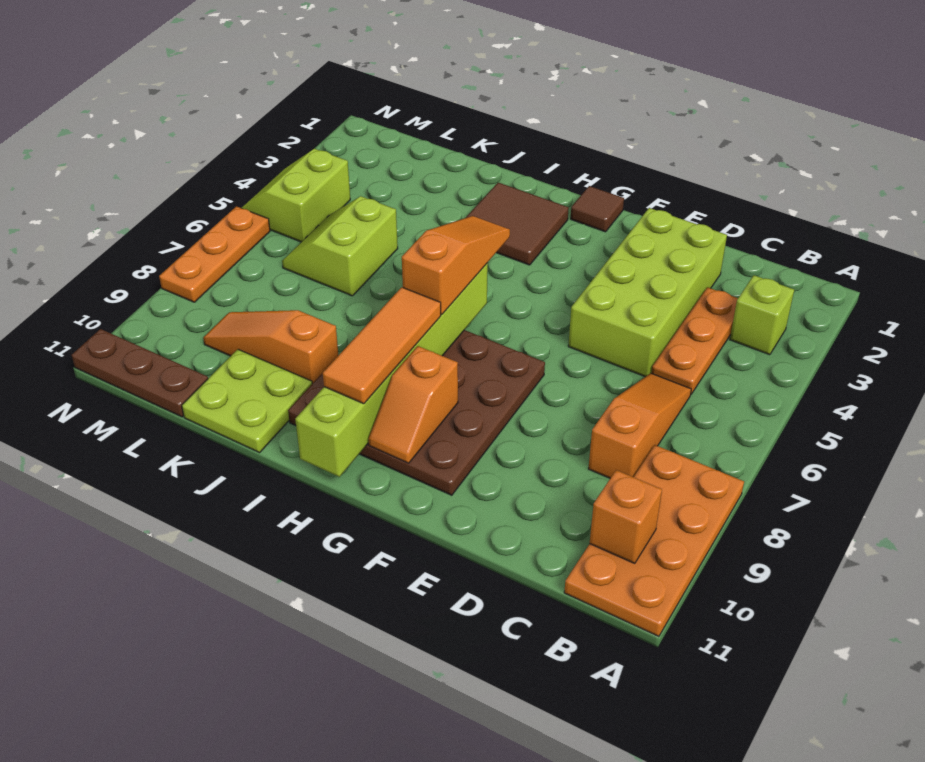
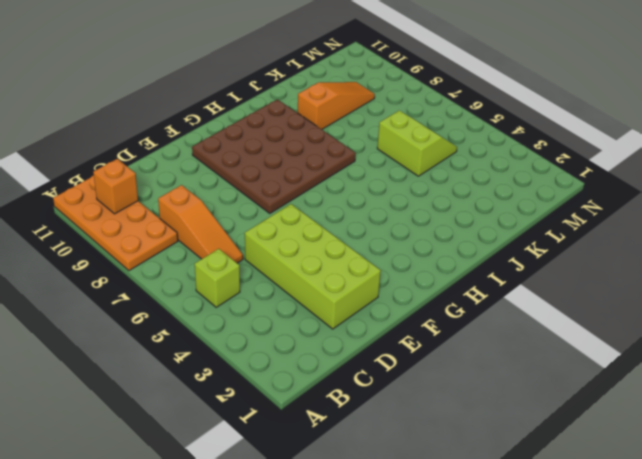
lime 1x1 brick [195,249,240,307] -> lime 1x1 brick moved to [730,275,794,355]
none -> orange 1x3 plate [652,287,738,394]
none -> brown 1x1 tile [571,186,624,232]
none -> brown 2x2 tile [466,183,569,265]

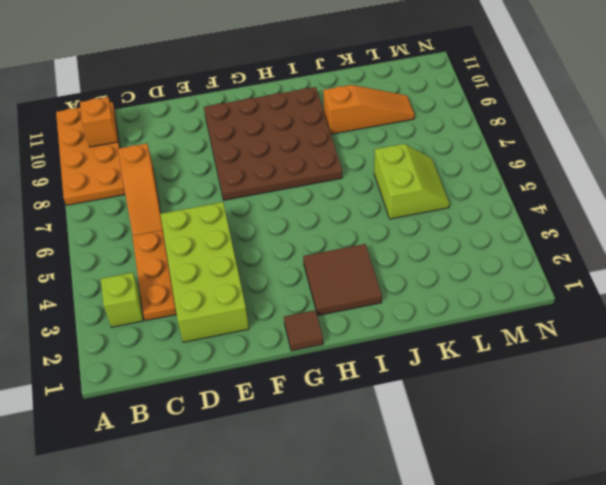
none -> lime 2x2 plate [182,349,312,453]
none -> brown 1x3 plate [72,329,208,417]
none -> lime 2x2 slope [242,149,350,242]

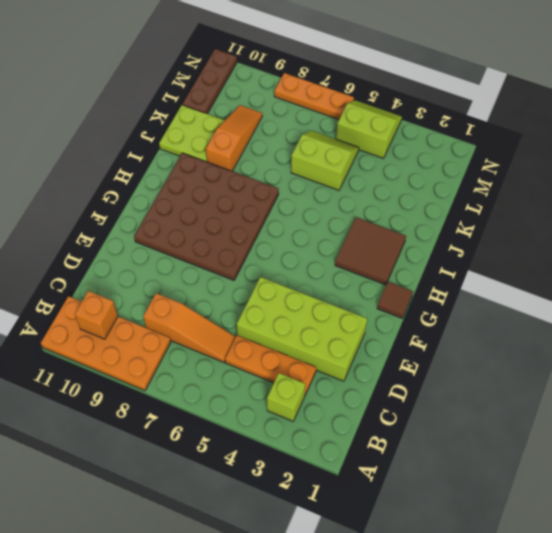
none -> orange 1x2 slope [368,346,458,463]
none -> lime 1x6 brick [295,263,488,477]
none -> orange 1x3 slope [402,216,510,315]

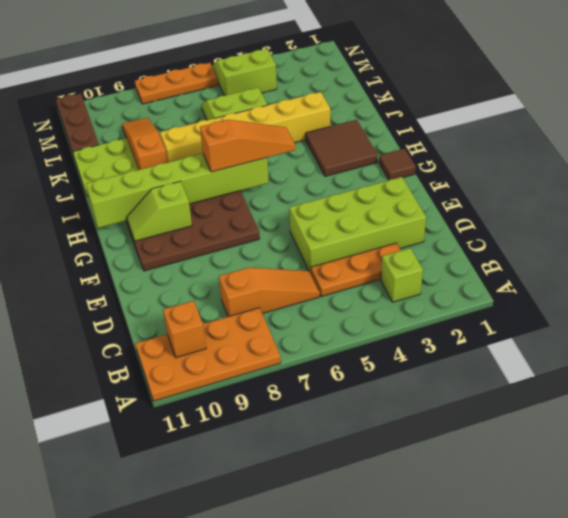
lime 1x2 slope [127,181,192,241] -> orange 1x2 slope [368,346,458,463]
yellow 1x6 brick [160,92,330,162] -> none
none -> orange 1x3 tile [323,287,441,404]

